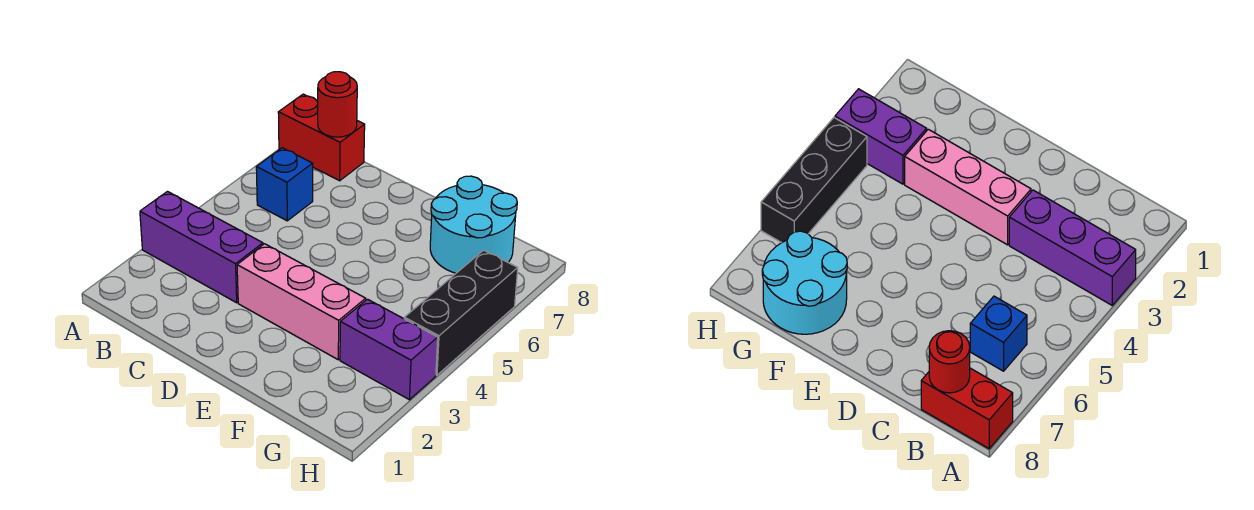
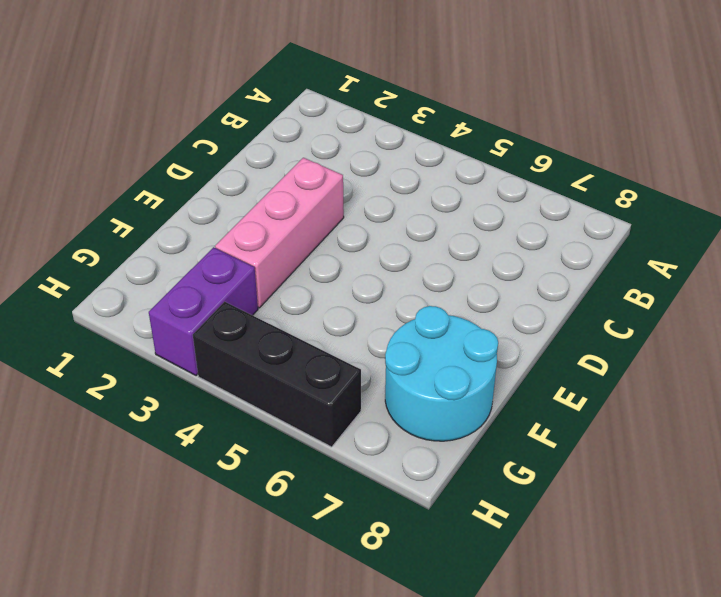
none -> purple 1x3 brick [140,192,263,303]
none -> red 1x2 brick [278,94,365,181]

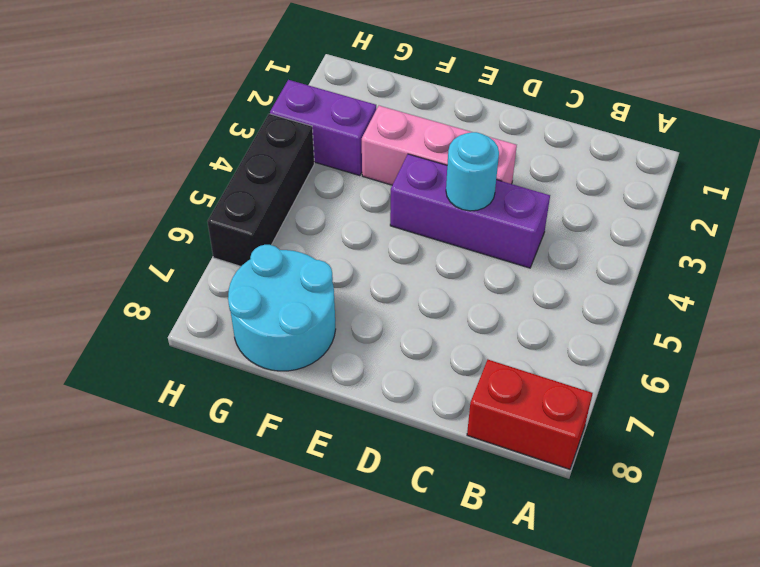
purple 1x3 brick [390,154,550,268] -> purple 1x3 brick moved to [140,192,263,303]
cyan 1x1 round brick [446,132,499,211] -> none
none -> blue 1x1 brick [256,148,313,221]
none -> red 1x1 round brick [318,72,357,137]

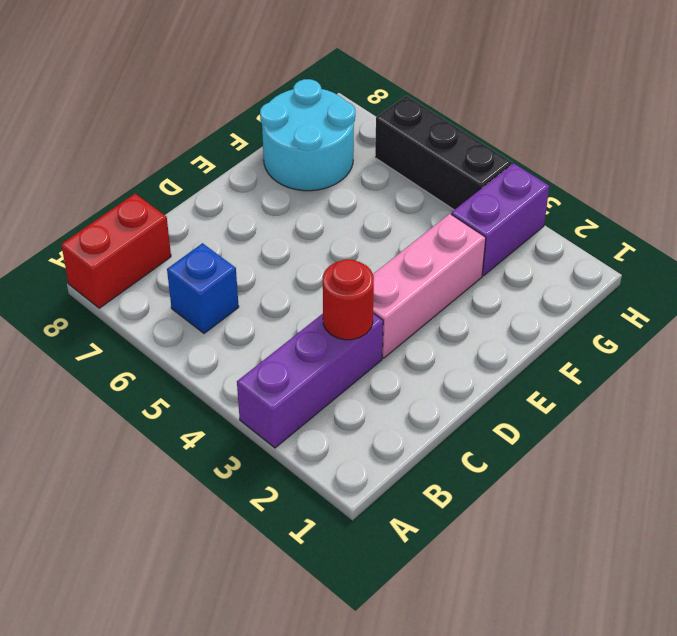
red 1x1 round brick [323,259,374,340] -> red 1x1 round brick moved to [318,72,357,137]

